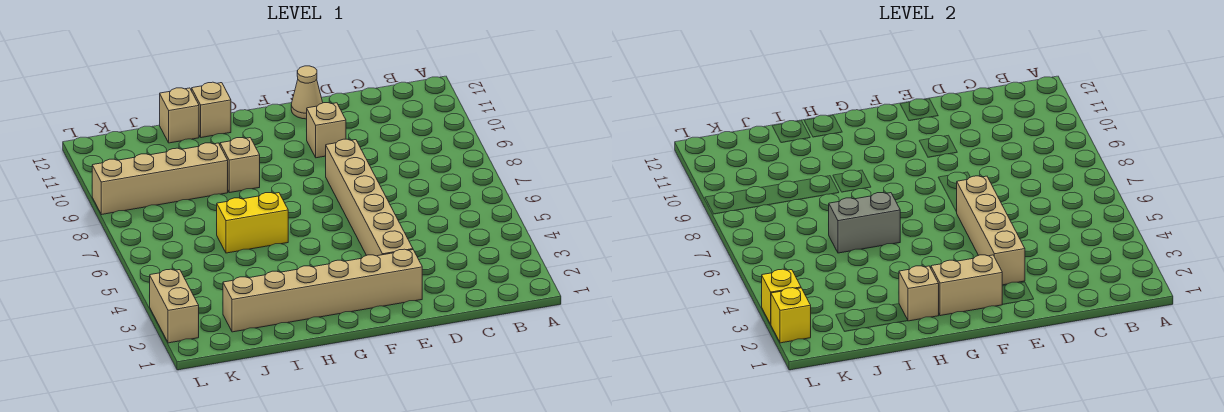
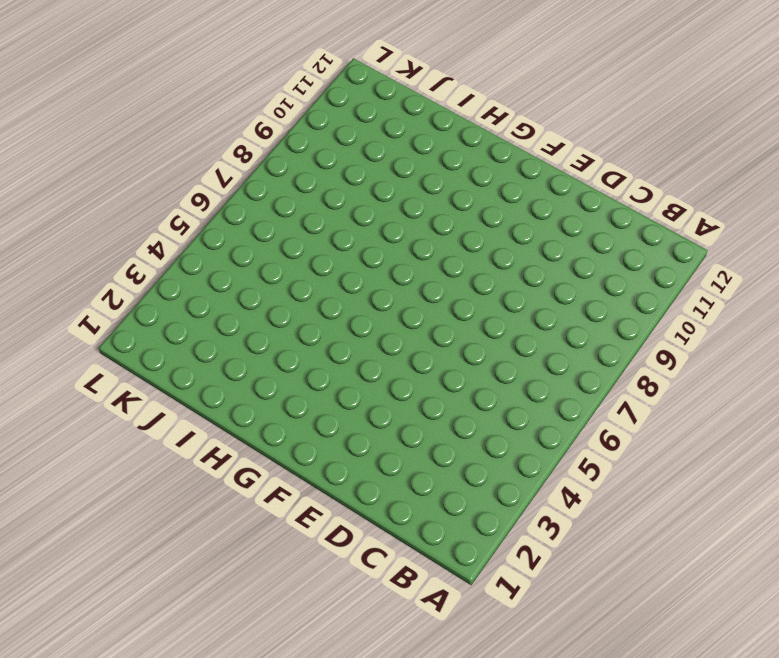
none -> tan 1x6 brick [223,249,422,332]
none -> tan 1x6 brick [326,139,413,256]
none -> tan 1x1 brick [307,103,346,158]

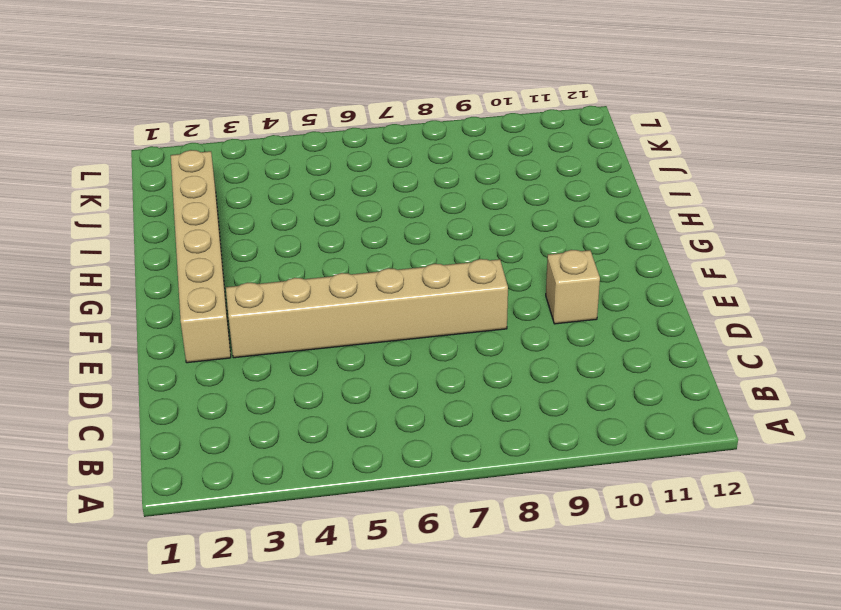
none -> tan 1x1 cone [291,66,323,119]
none -> yellow 1x2 brick [217,193,288,253]
none -> tan 1x1 brick [220,138,260,193]

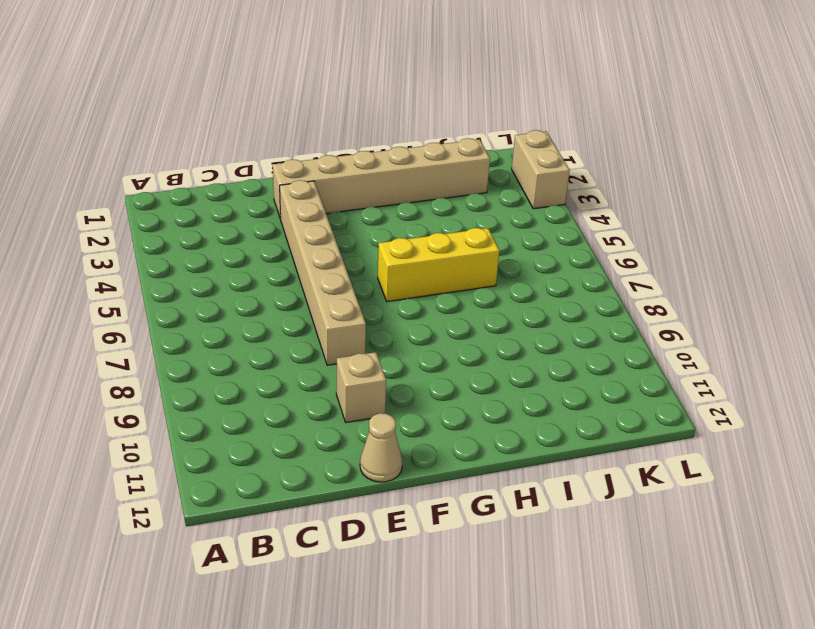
yellow 1x3 brick [378,228,499,302] -> yellow 1x2 brick [217,193,288,253]
none -> tan 1x1 brick [220,138,260,193]
none -> tan 1x1 brick [192,82,231,138]
none -> tan 1x4 brick [92,143,228,215]

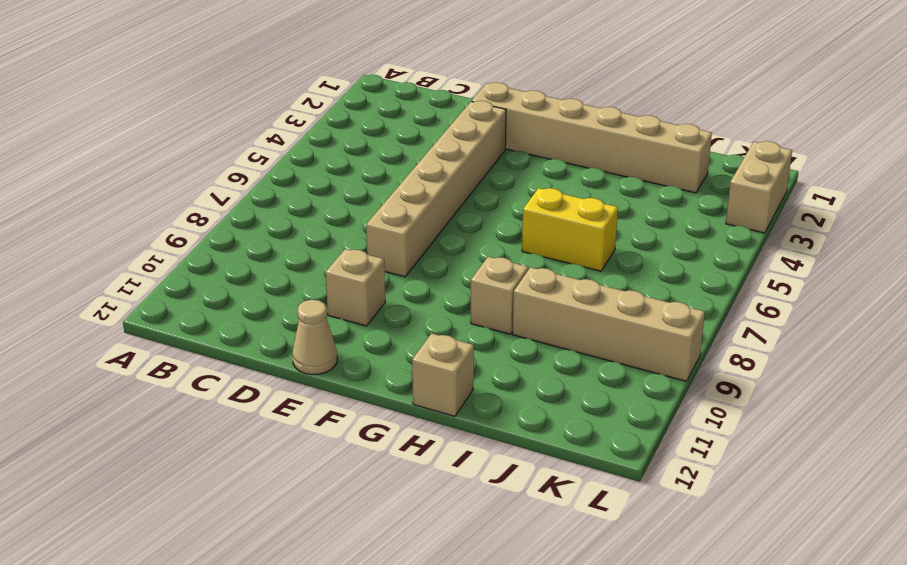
none -> tan 1x1 brick [160,88,199,143]
none -> tan 1x4 brick [957,176,1025,285]
none -> tan 1x2 brick [931,255,1003,316]

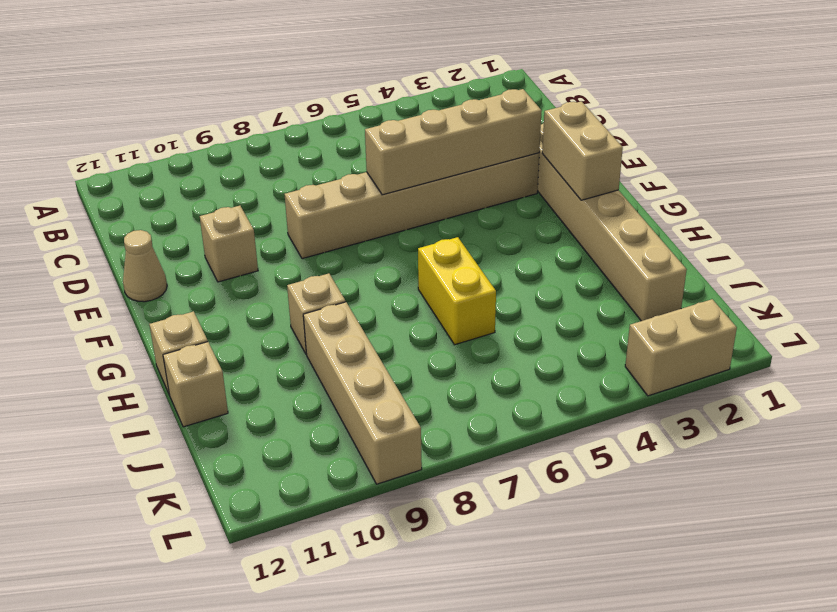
none -> tan 1x1 brick [899,266,939,321]
none -> grey 1x2 brick [829,193,900,253]
none -> yellow 1x1 brick [771,288,811,343]

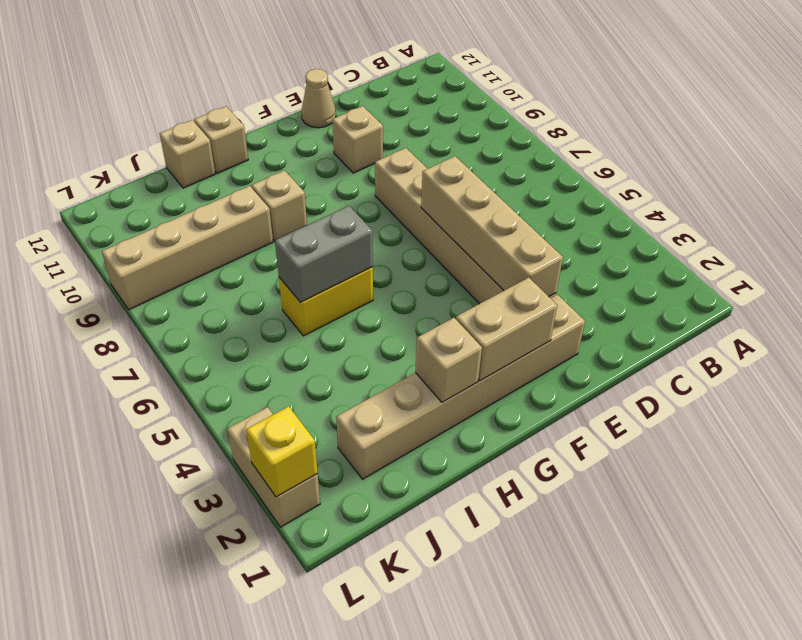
none -> yellow 1x1 brick [762,269,801,324]

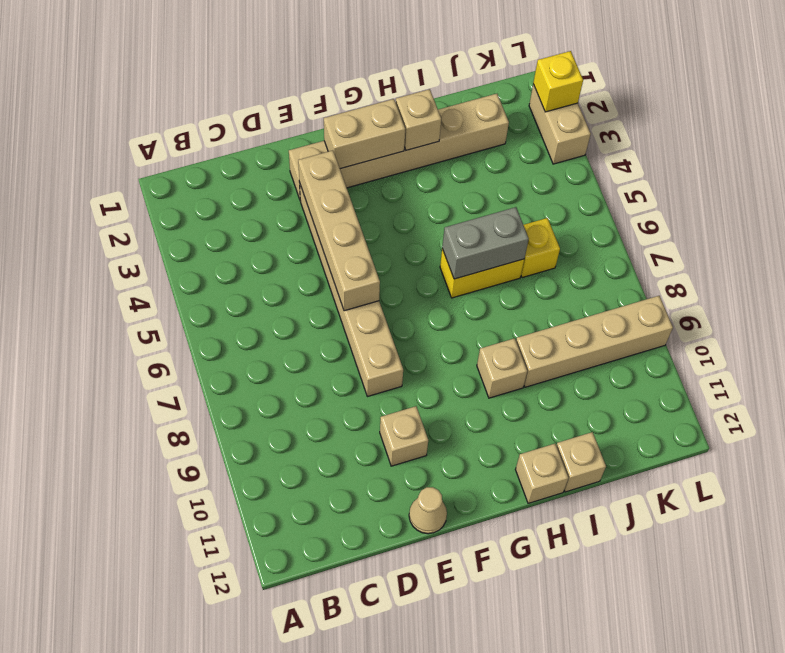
yellow 1x1 brick [521,218,560,278] -> yellow 1x1 brick moved to [762,269,801,324]

